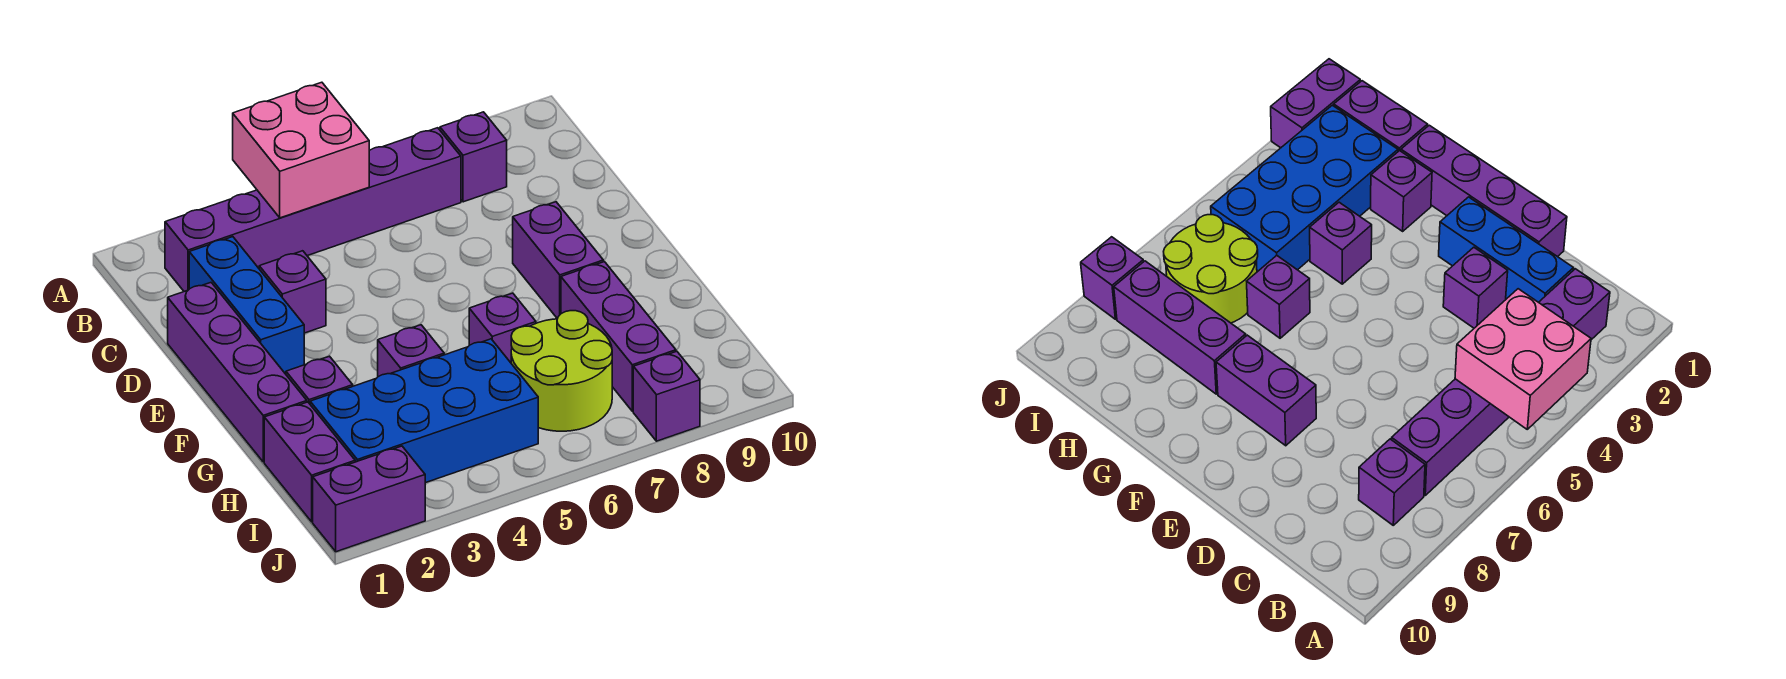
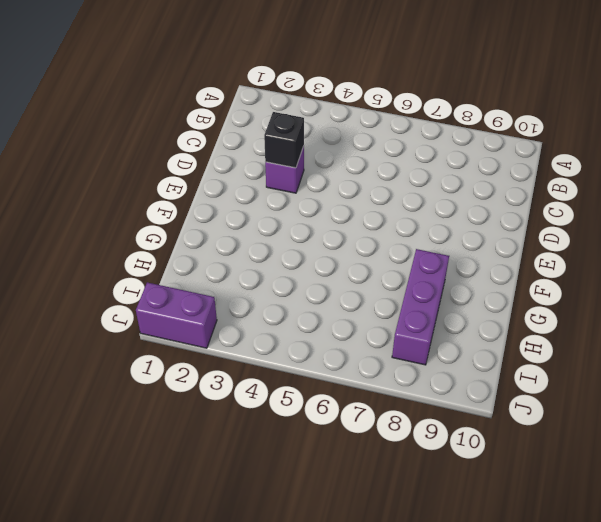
black 1x1 brick [264,112,304,168] -> none
none -> purple 1x6 brick [165,128,461,291]
none -> purple 1x1 brick [440,112,507,202]
none -> blue 1x3 brick [189,237,304,374]

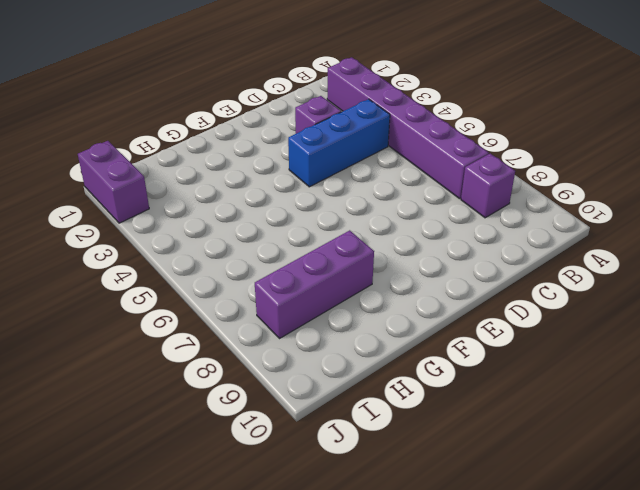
blue 1x3 brick [288,99,390,187] -> blue 1x3 brick moved to [189,237,304,374]
none -> purple 1x4 brick [168,283,307,462]
none -> purple 1x2 brick [513,202,603,319]
none -> purple 1x1 brick [286,356,353,404]

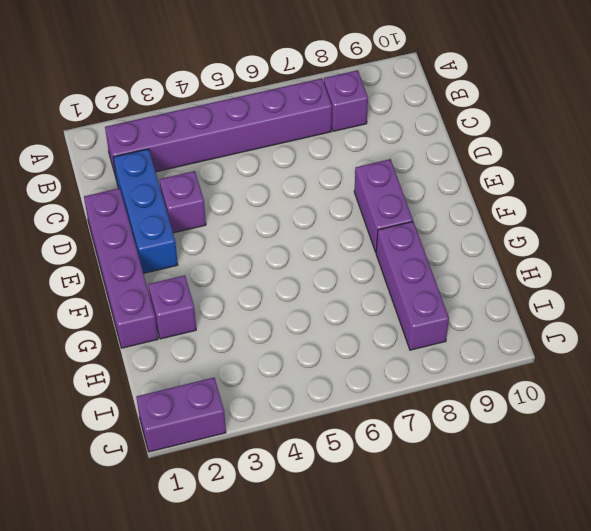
none -> purple 1x1 brick [378,325,444,377]
none -> purple 1x1 brick [469,293,536,363]
none -> purple 1x2 brick [264,402,355,522]

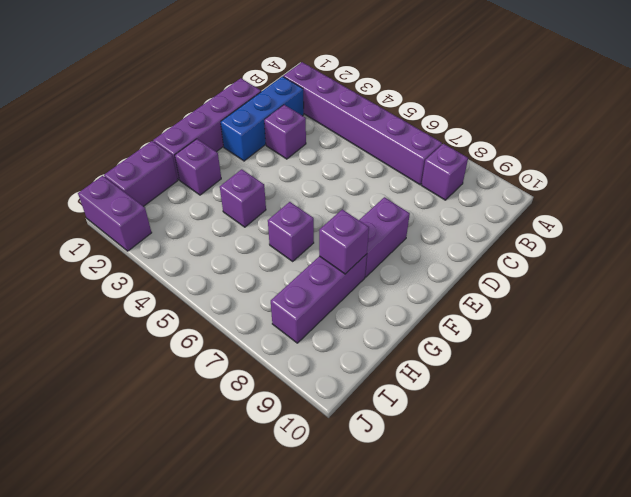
purple 1x1 brick [319,209,369,274] -> purple 1x1 brick moved to [633,351,700,441]
none -> blue 2x4 brick [310,339,538,483]
none -> lime 2x2 round brick [511,311,612,431]
none -> pink 2x2 brick [233,82,369,218]

